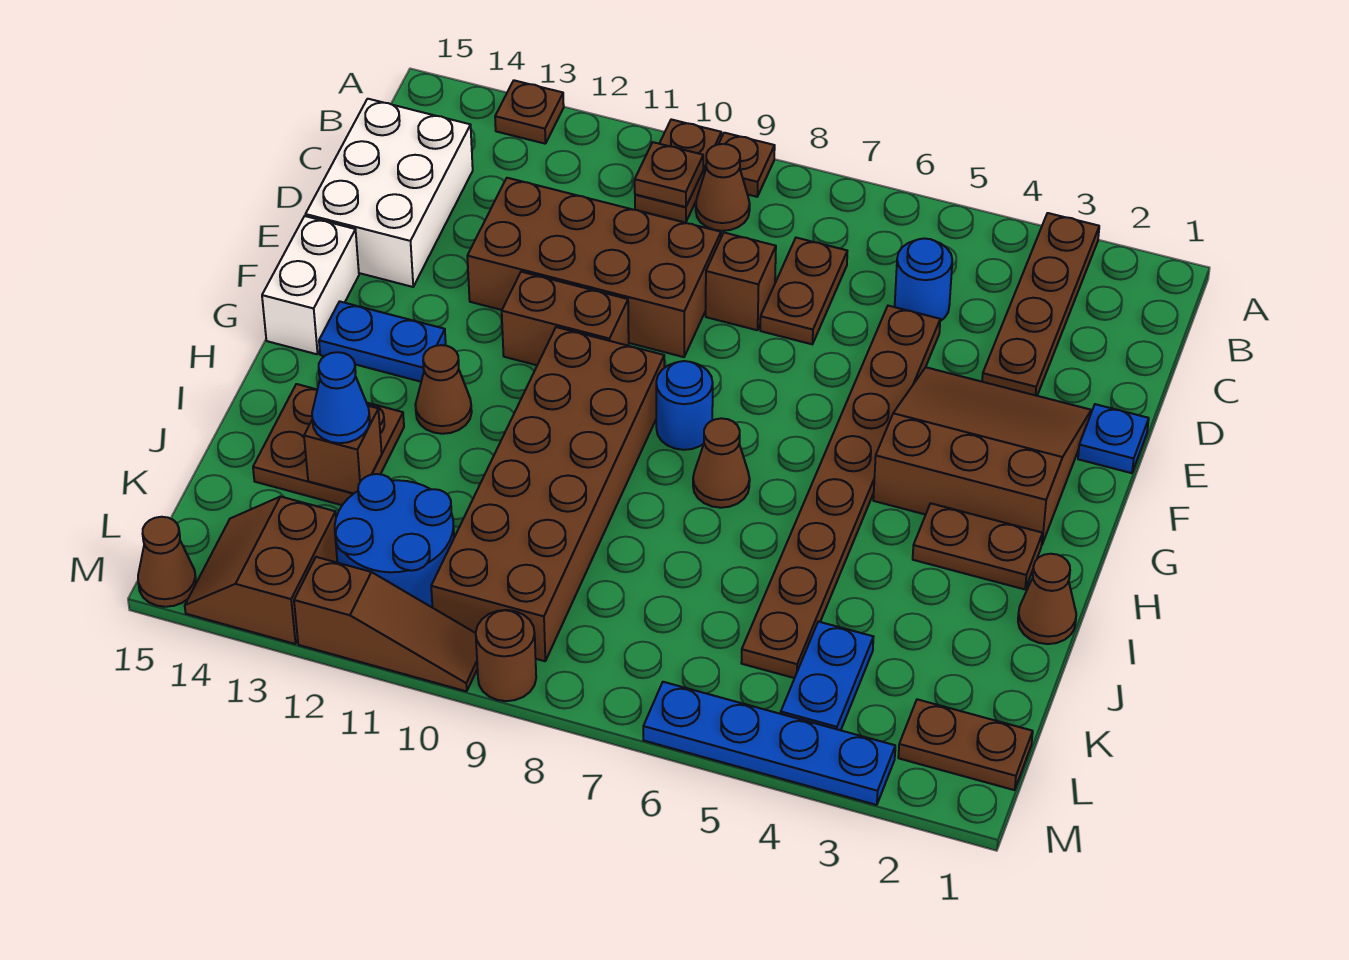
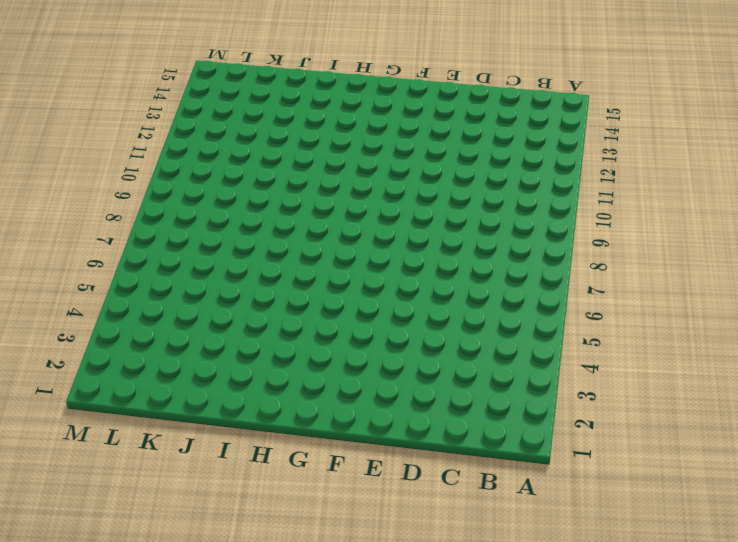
none -> brown 1x4 plate [982,213,1099,396]
none -> brown 1x1 plate [719,133,775,197]
none -> brown 1x2 plate [635,119,721,223]
none -> brown 1x1 plate [495,80,564,144]

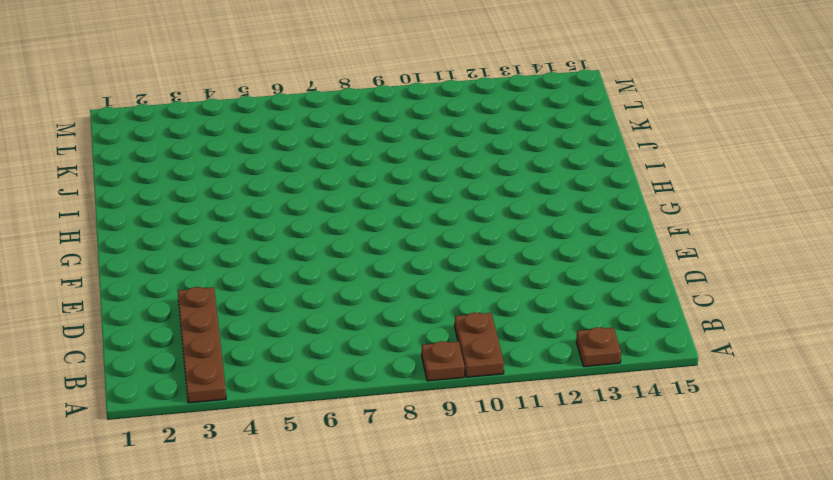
none -> brown 1x1 cone [696,144,750,231]
none -> blue 1x1 round brick [895,238,952,321]
none -> brown 1x2 plate [760,238,847,344]
none -> white 2x3 brick [305,99,473,287]

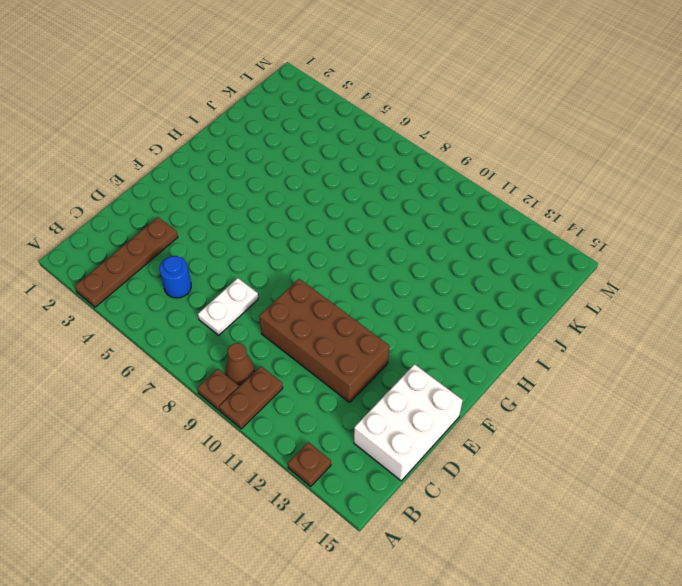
white 1x2 plate [198,278,258,335] -> brown 1x2 plate [760,238,847,344]
none -> brown 1x8 plate [741,306,940,678]
none -> brown 1x1 brick [706,233,776,330]
none -> blue 1x1 plate [1078,404,1149,473]
none -> brown 3x3 slope [873,367,1091,544]

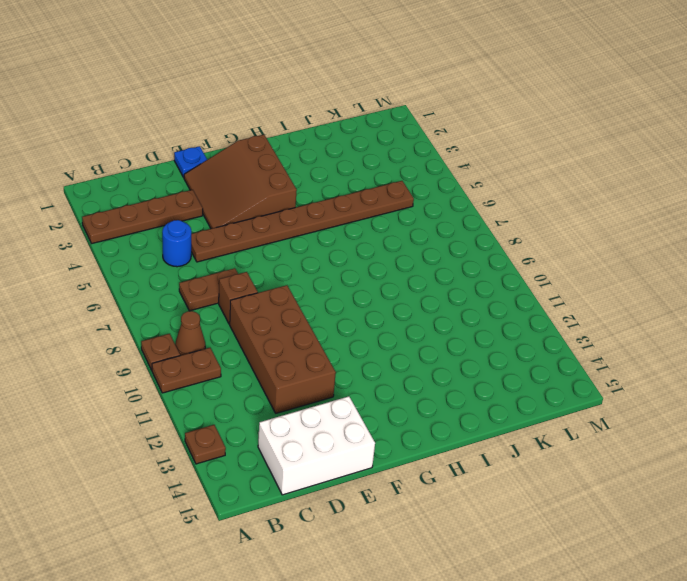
none -> brown 1x2 brick [502,272,629,365]
none -> white 1x2 brick [262,216,359,354]
none -> blue 1x1 round brick [656,361,713,450]
none -> brown 2x6 brick [431,327,664,661]

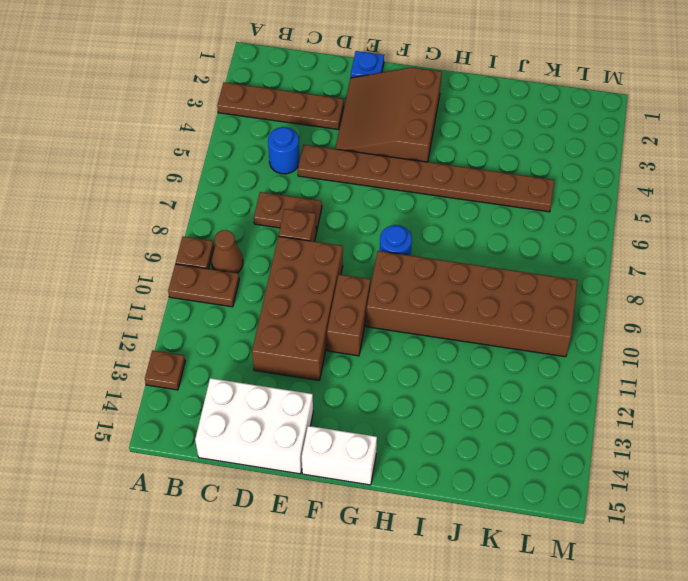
none -> blue 1x2 plate [319,301,446,382]
none -> brown 1x2 plate [913,503,1043,589]
none -> brown 1x1 cone [693,418,750,508]
none -> brown 1x1 cone [415,345,472,434]

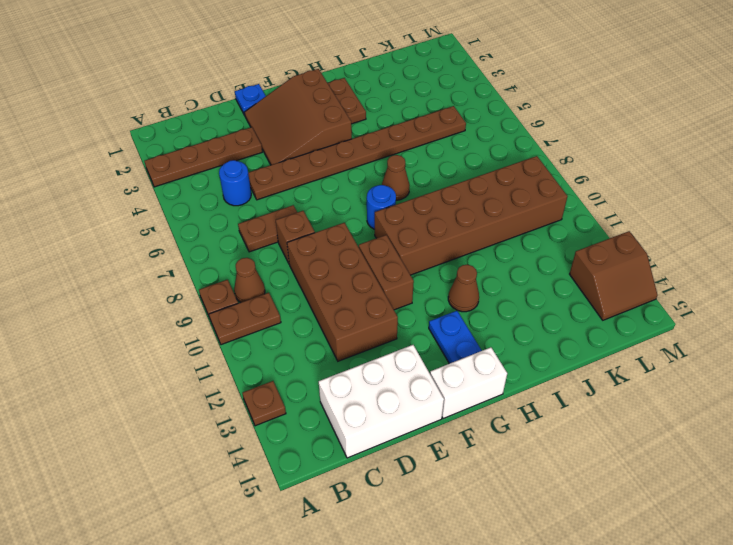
none -> brown 1x1 cone [1018,554,1076,644]
none -> brown 2x2 plate [253,384,404,505]
none -> blue 1x2 plate [781,622,873,730]
none -> blue 2x2 round brick [335,474,454,607]

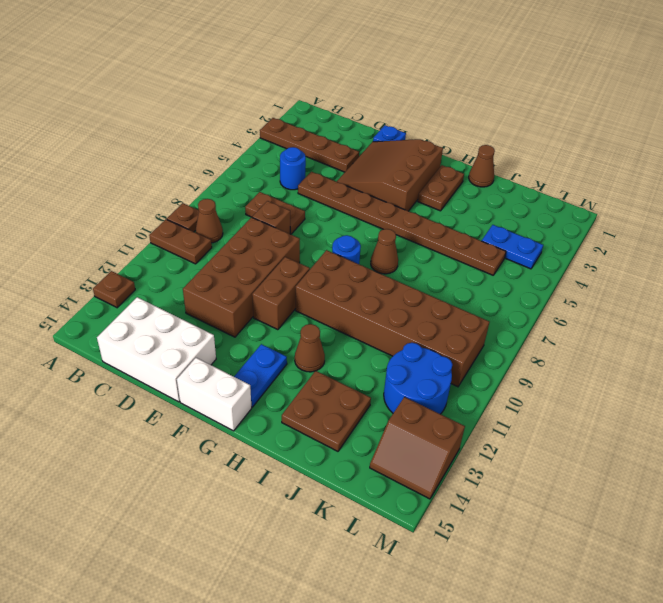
none -> brown 1x2 plate [898,699,1033,790]
none -> blue 1x4 plate [643,682,895,805]
none -> brown 1x1 round brick [476,610,536,701]
none -> brown 1x3 slope [294,557,477,691]

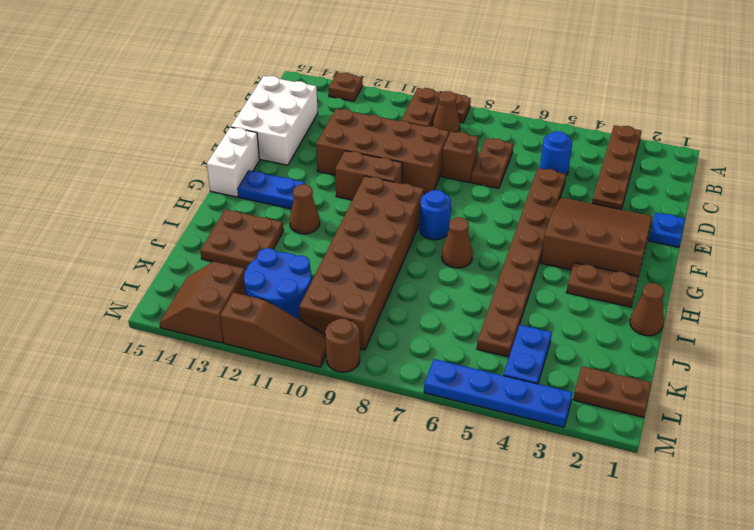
none -> brown 1x1 cone [138,517,196,607]
none -> brown 1x1 plate [635,142,703,207]
none -> brown 1x1 brick [304,406,382,494]
none -> blue 1x1 cone [312,352,370,443]

